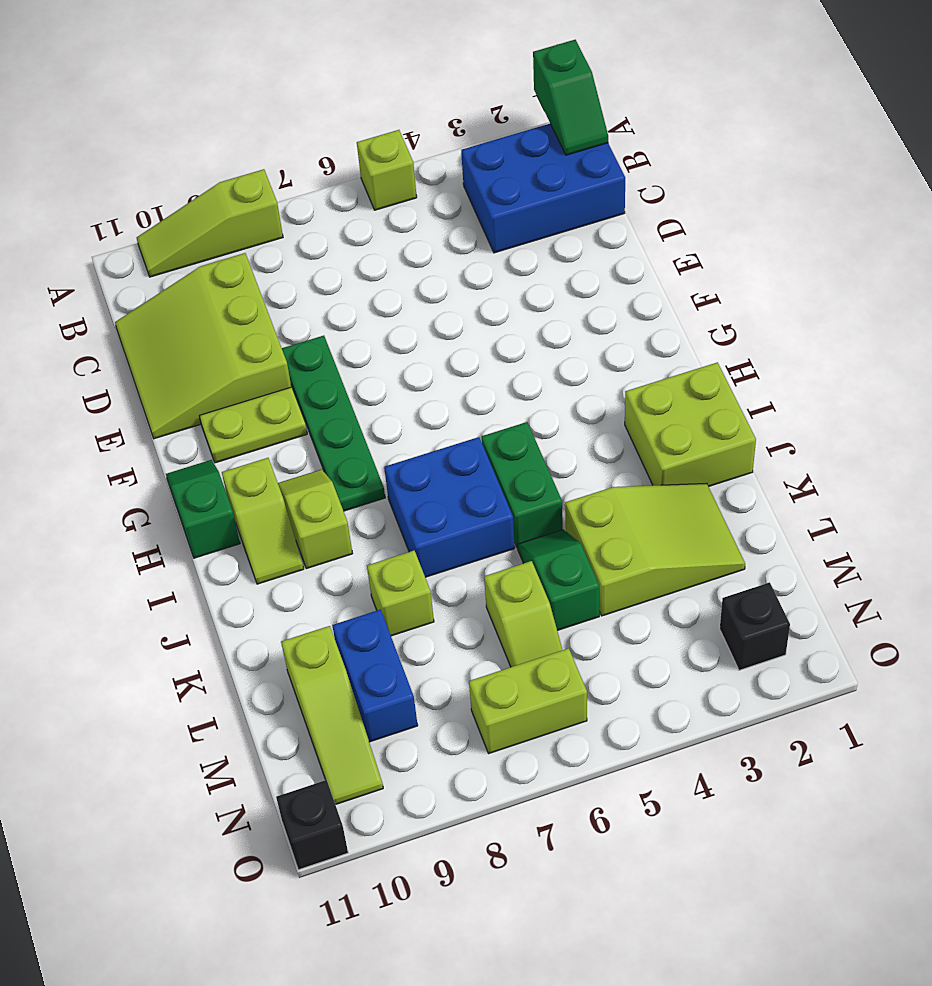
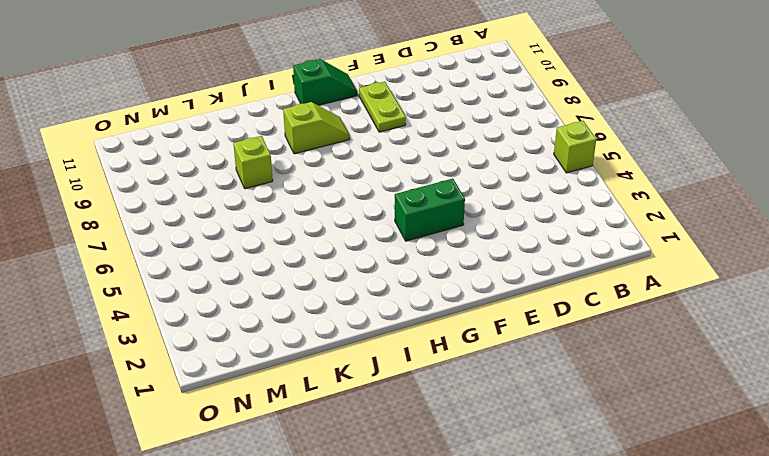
green 1x2 brick [395,179,465,241] -> green 1x2 brick moved to [482,422,563,548]
none -> lime 1x3 slope [137,169,283,277]
none -> blue 2x3 brick [461,124,625,253]
none -> lime 3x3 slope [115,253,291,439]

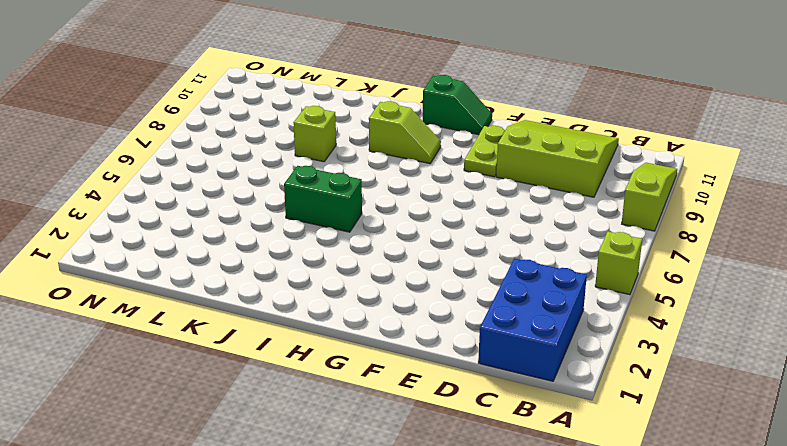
none -> green 1x4 plate [282,336,385,511]
none -> lime 1x2 slope [222,458,304,584]
none -> lime 2x2 brick [625,362,756,487]

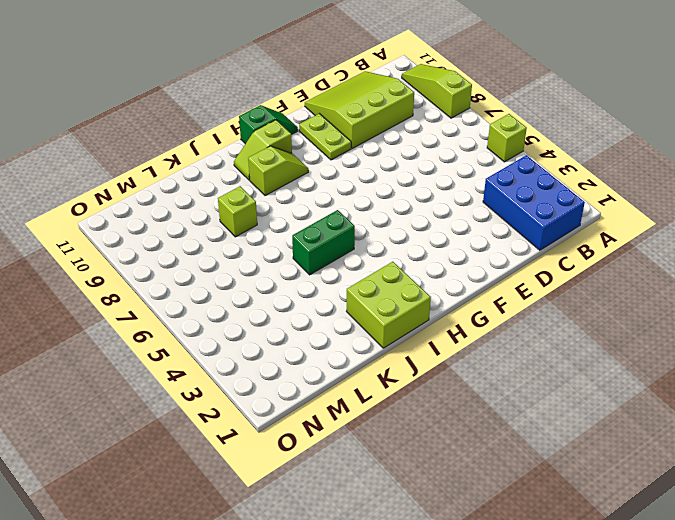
none -> green 1x4 plate [282,336,385,511]
none -> blue 2x2 brick [384,437,515,577]
none -> lime 2x3 slope [565,483,745,616]

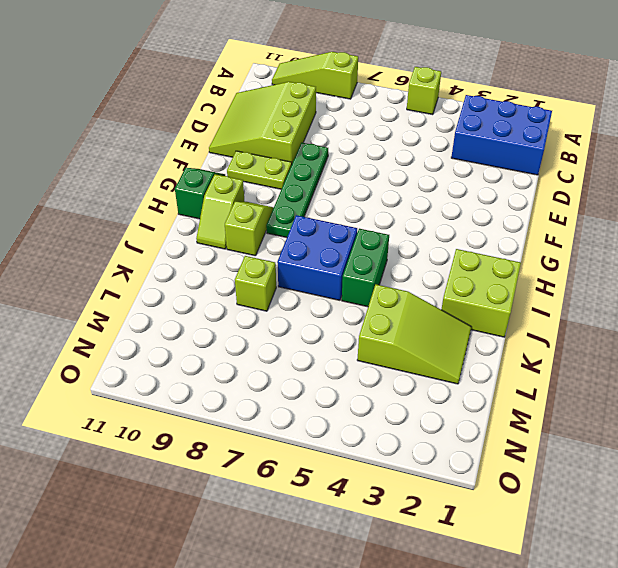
none -> green 1x2 slope [518,529,599,631]
none -> lime 1x2 slope [484,561,562,667]
none -> blue 1x2 brick [332,610,418,742]

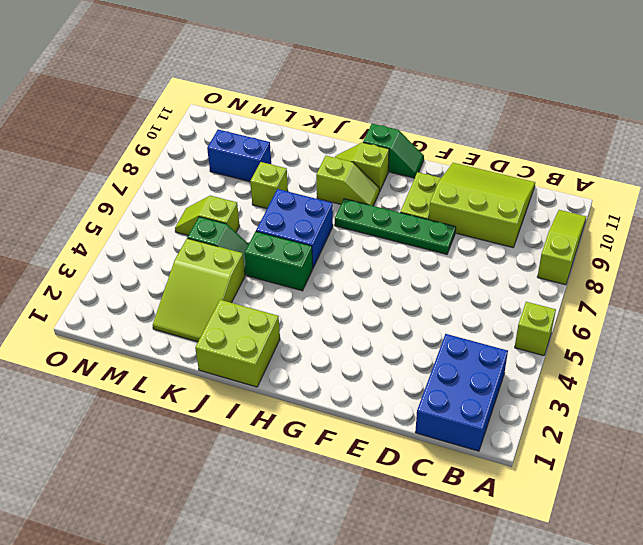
none -> lime 1x3 slope [281,626,383,805]
none -> black 1x1 brick [720,582,790,670]
none -> lime 1x2 brick [469,648,587,754]

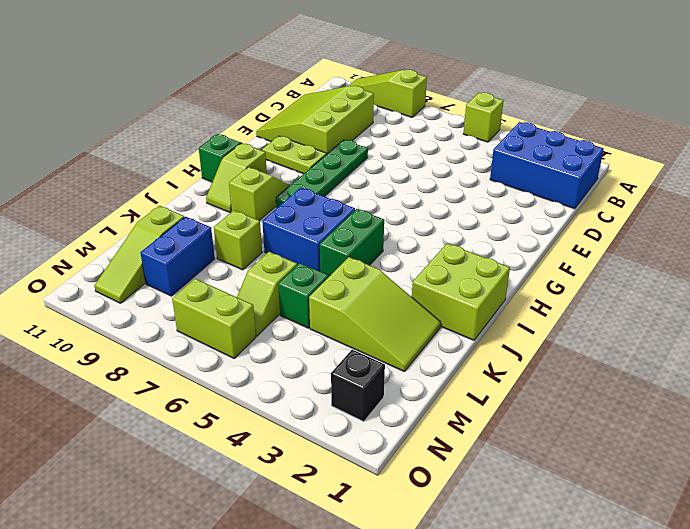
none -> black 1x1 brick [276,780,348,870]
none -> green 1x2 slope [533,40,608,155]

